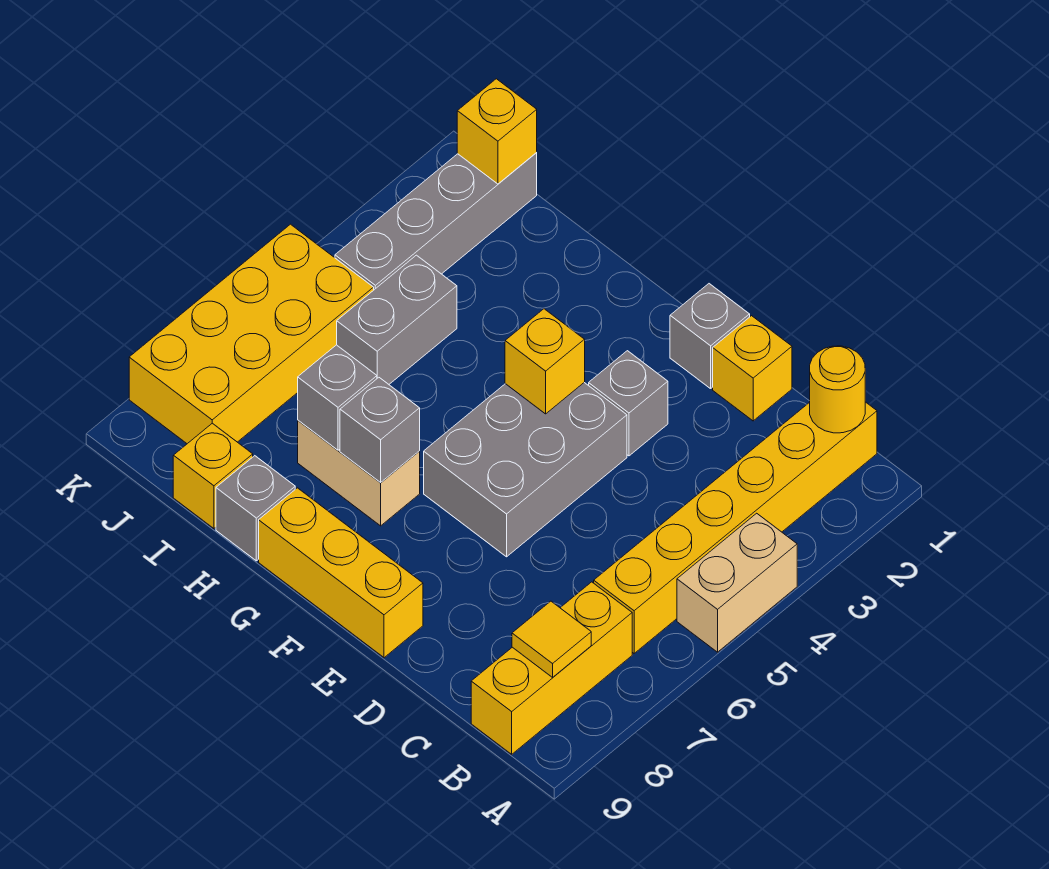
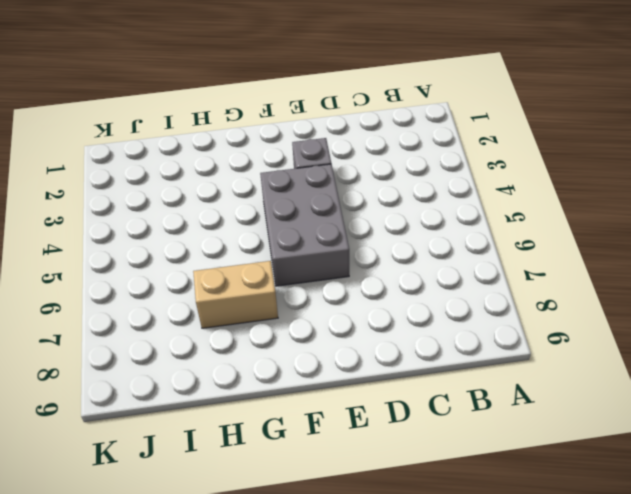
none -> tan 1x2 brick [677,513,797,652]
none -> yellow 1x6 brick [594,402,877,653]
none -> yellow 1x3 brick [471,582,632,754]

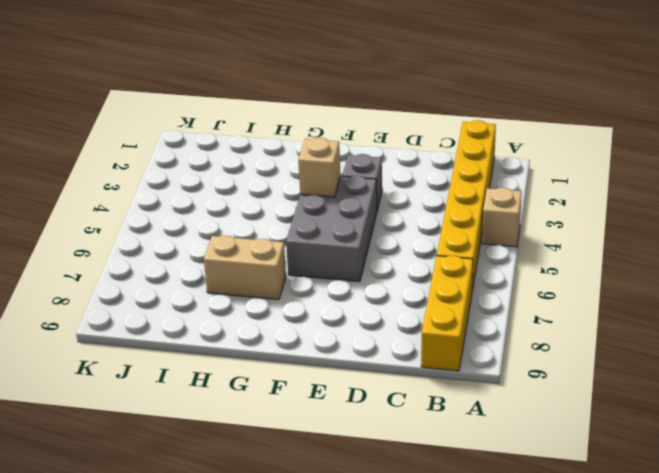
tan 1x1 brick [482,188,522,247] -> tan 1x2 brick [677,513,797,652]
tan 1x1 brick [298,138,340,197] -> yellow 1x1 brick [505,309,585,414]
none -> yellow 1x1 brick [713,316,792,421]
none -> grey 1x1 brick [670,284,750,389]
none -> yellow 1x3 brick [259,488,423,658]

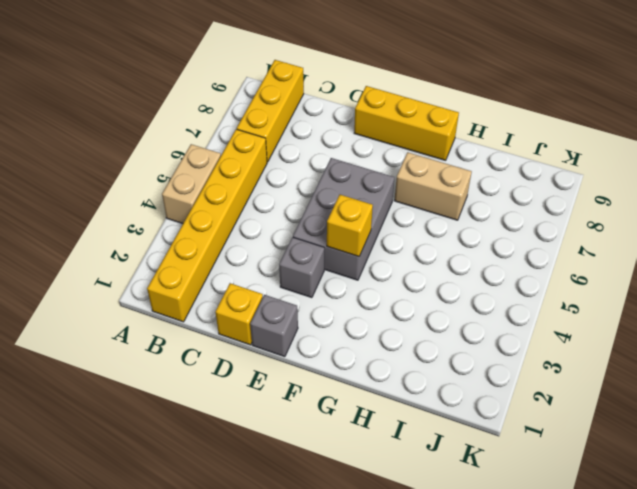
none -> grey 1x1 brick [216,456,295,561]
none -> grey 1x2 brick [337,255,457,384]
none -> yellow 1x1 brick [173,423,253,529]

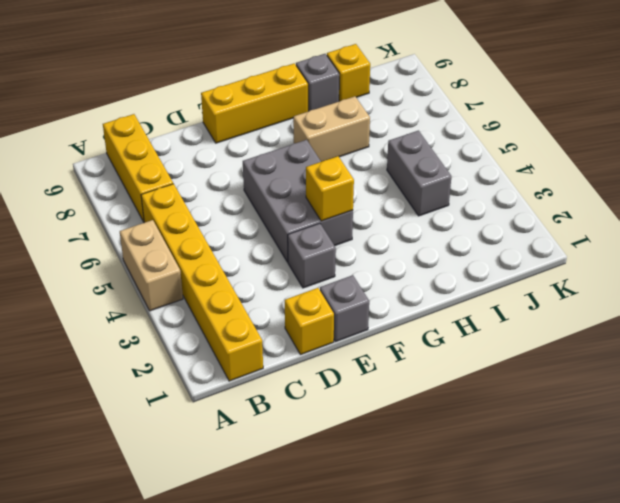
none -> grey 1x4 brick [335,152,537,290]
none -> yellow 2x4 brick [129,224,374,444]
none -> yellow 1x1 round brick [810,346,865,433]

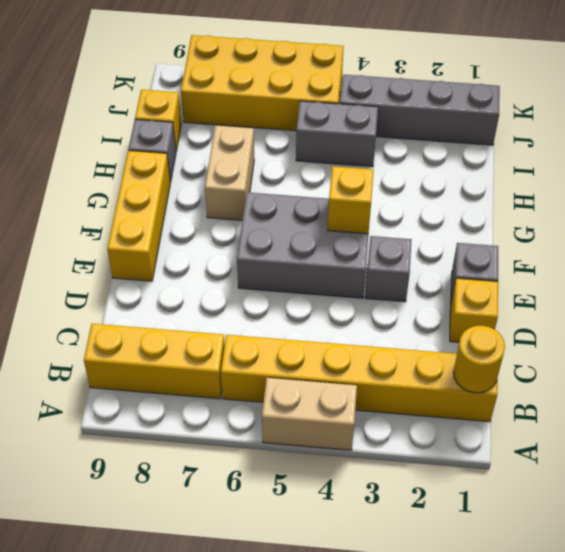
none -> yellow 1x1 tile [512,601,591,677]
none -> grey 1x1 brick [340,378,420,482]
none -> grey 1x1 brick [298,345,377,450]

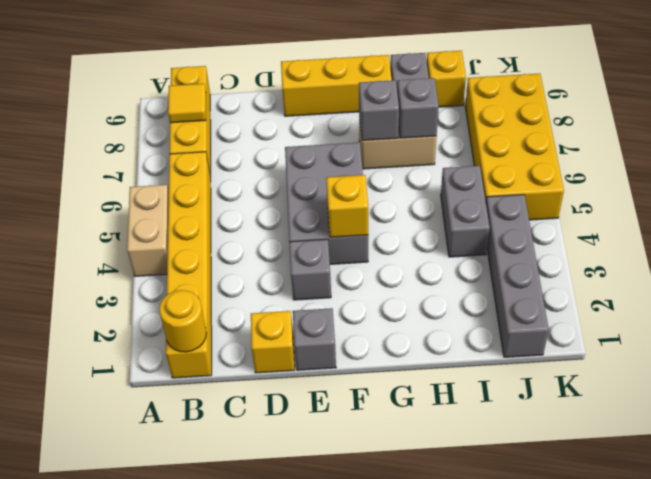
none -> yellow 1x1 brick [457,79,537,184]

